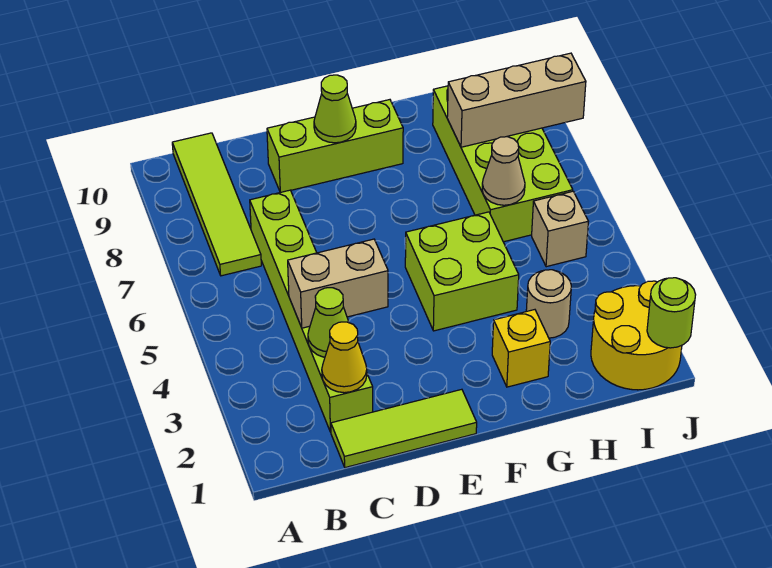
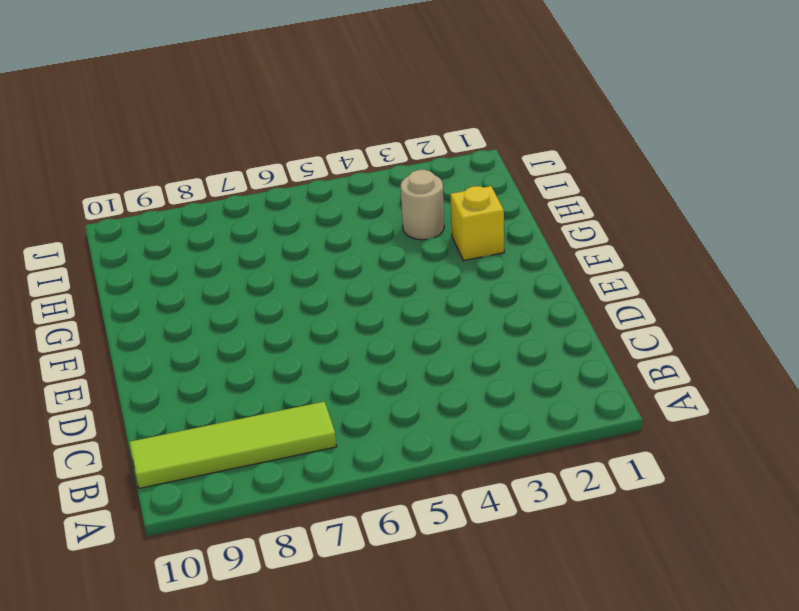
none -> lime 1x3 tile [331,389,477,468]
none -> lime 1x6 brick [250,190,373,432]
none -> lime 1x3 brick [267,100,403,192]

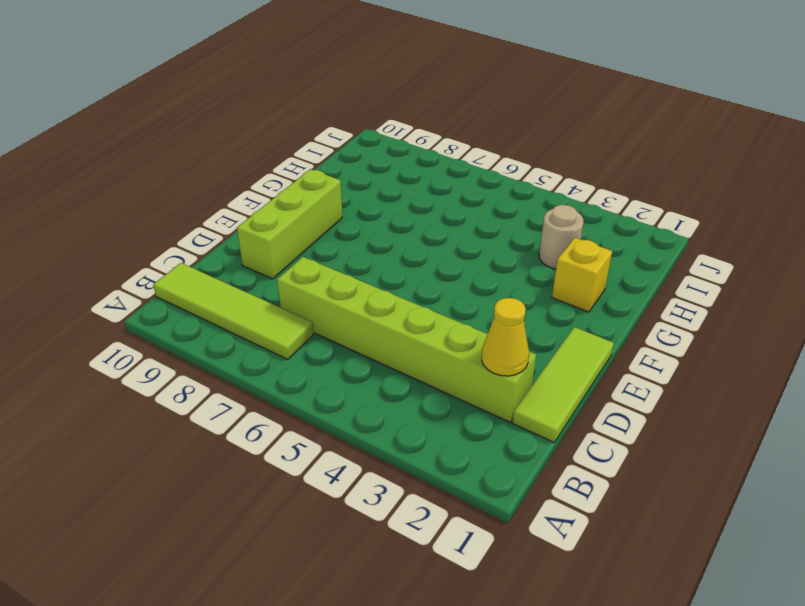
none -> lime 2x2 brick [405,212,519,331]
none -> lime 2x4 brick [433,86,573,242]
none -> yellow 2x2 round brick [591,281,682,390]

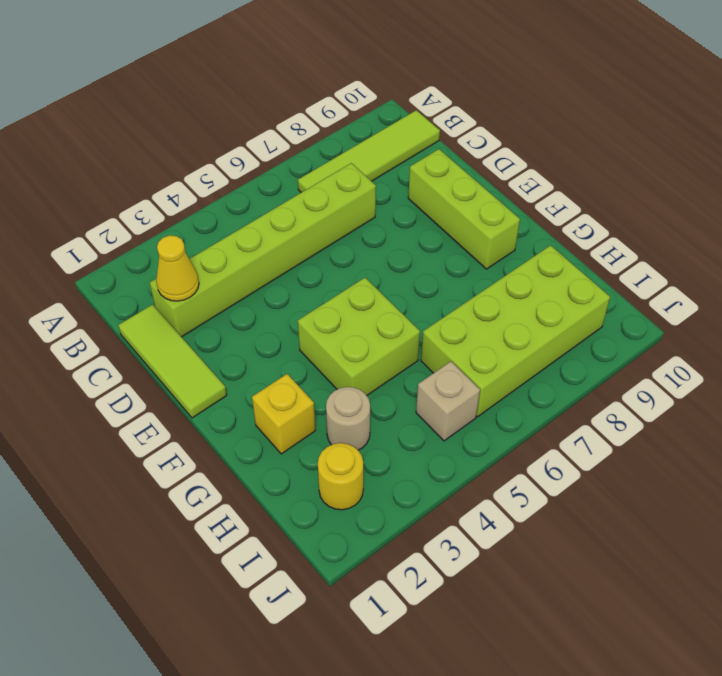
yellow 1x1 round brick [318,443,363,510] -> yellow 2x2 round brick [591,281,682,390]
none -> lime 1x1 cone [308,288,349,357]
none -> tan 1x2 brick [288,239,388,328]
none -> lime 1x1 cone [314,75,356,143]

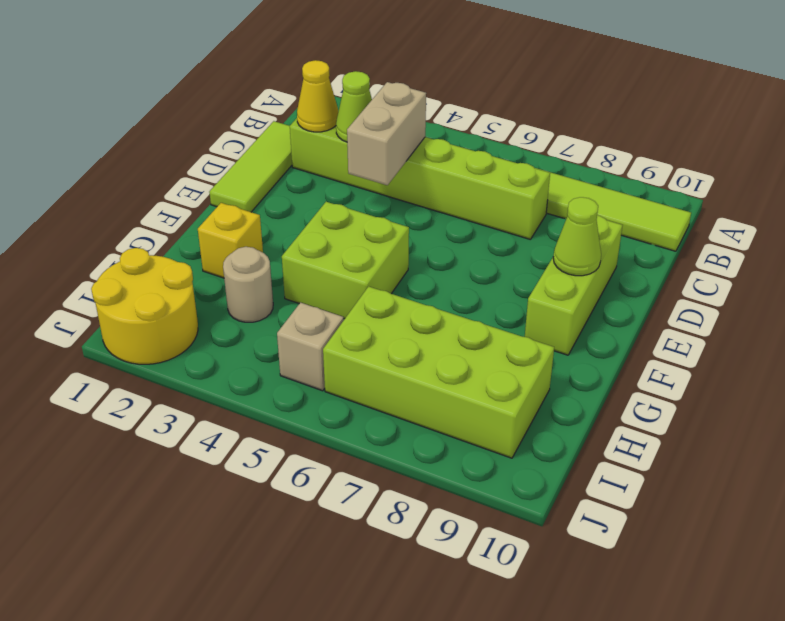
none -> tan 1x1 cone [482,137,525,205]
none -> tan 1x3 brick [447,53,586,147]
none -> lime 1x1 round brick [647,278,696,348]

